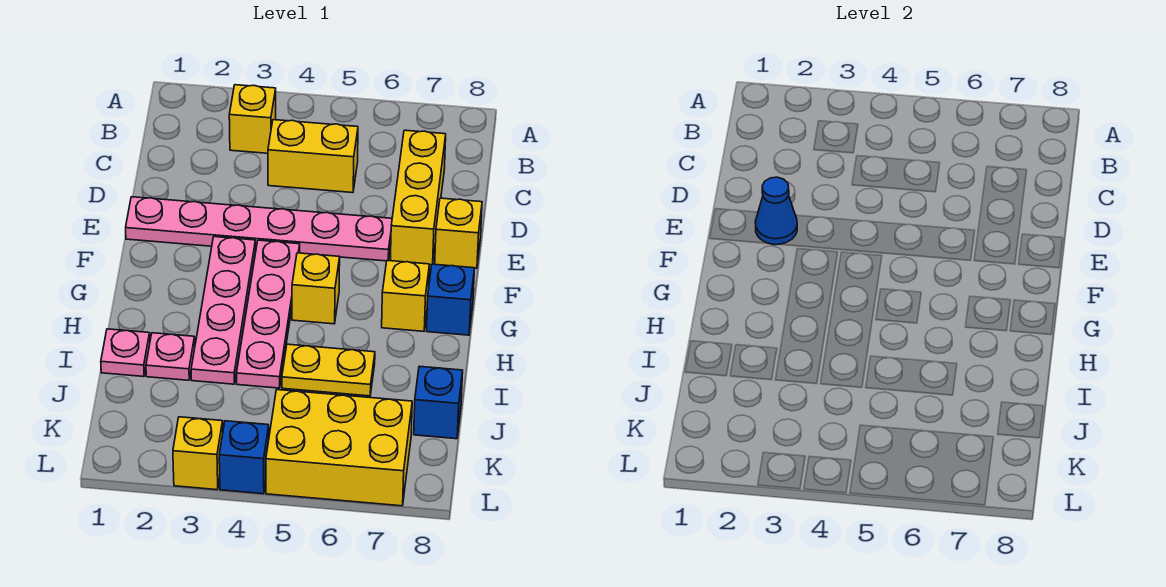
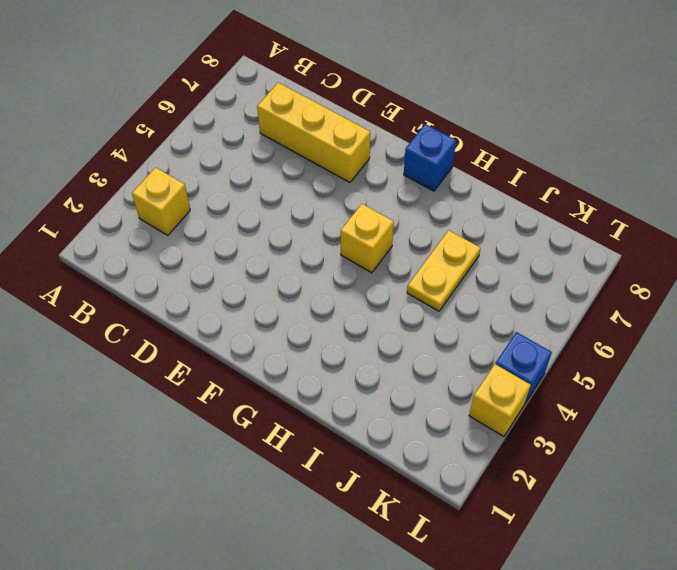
none -> yellow 1x2 brick [268,120,358,193]
none -> pink 1x6 plate [126,197,392,261]
none -> yellow 1x1 brick [435,198,482,269]

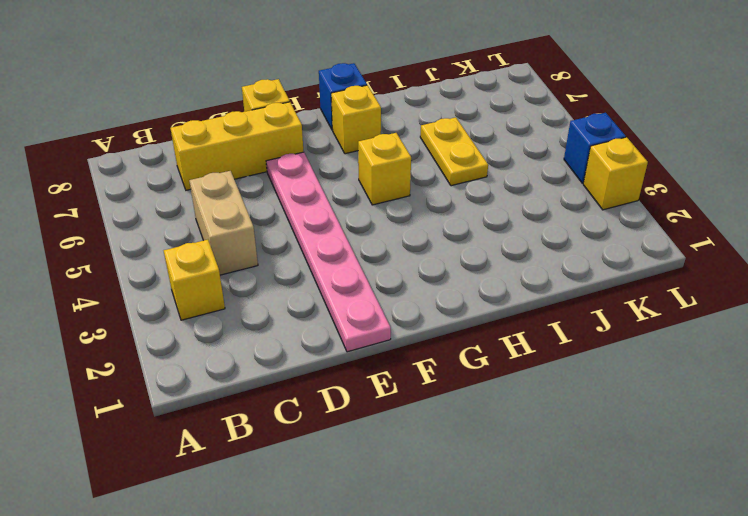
tan 1x2 brick [189,171,258,275] -> yellow 1x2 brick [268,120,358,193]
none -> pink 1x4 plate [191,237,256,384]
none -> pink 1x4 plate [237,240,300,388]
none -> pink 1x1 plate [101,329,150,377]

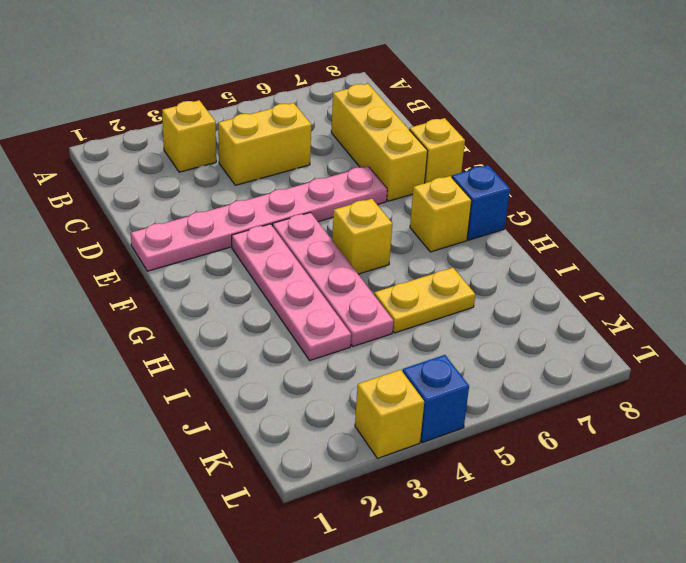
none -> pink 1x1 plate [101,329,150,377]
none -> pink 1x1 plate [146,333,195,380]
none -> blue 1x1 brick [414,366,463,439]

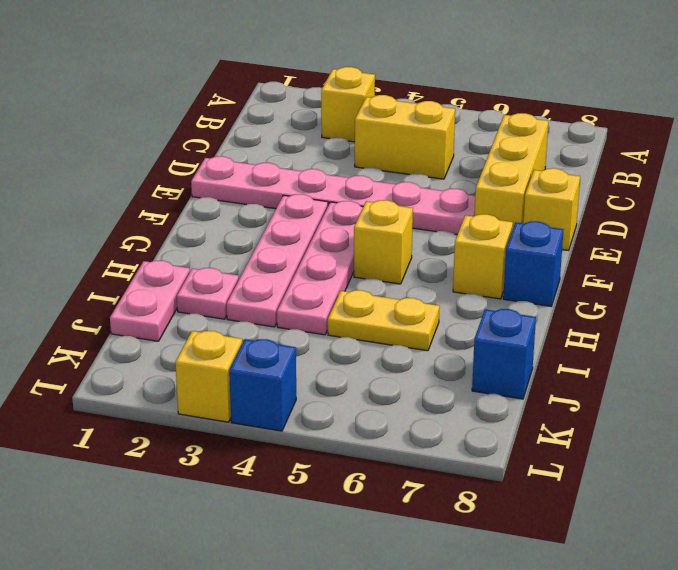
pink 1x2 plate [110,261,190,341] -> pink 1x1 plate [101,329,150,377]
none -> yellow 2x3 brick [266,390,412,506]
none -> blue 1x1 cone [755,177,797,245]

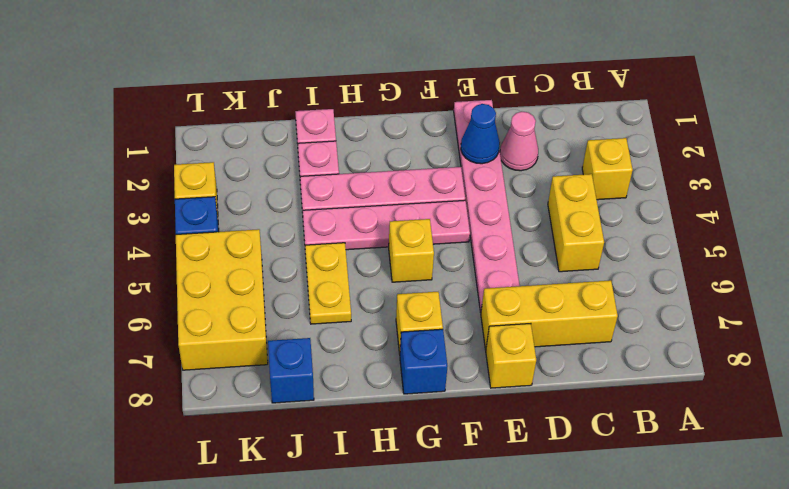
pink 1x1 cone [500,111,538,171] -> none

